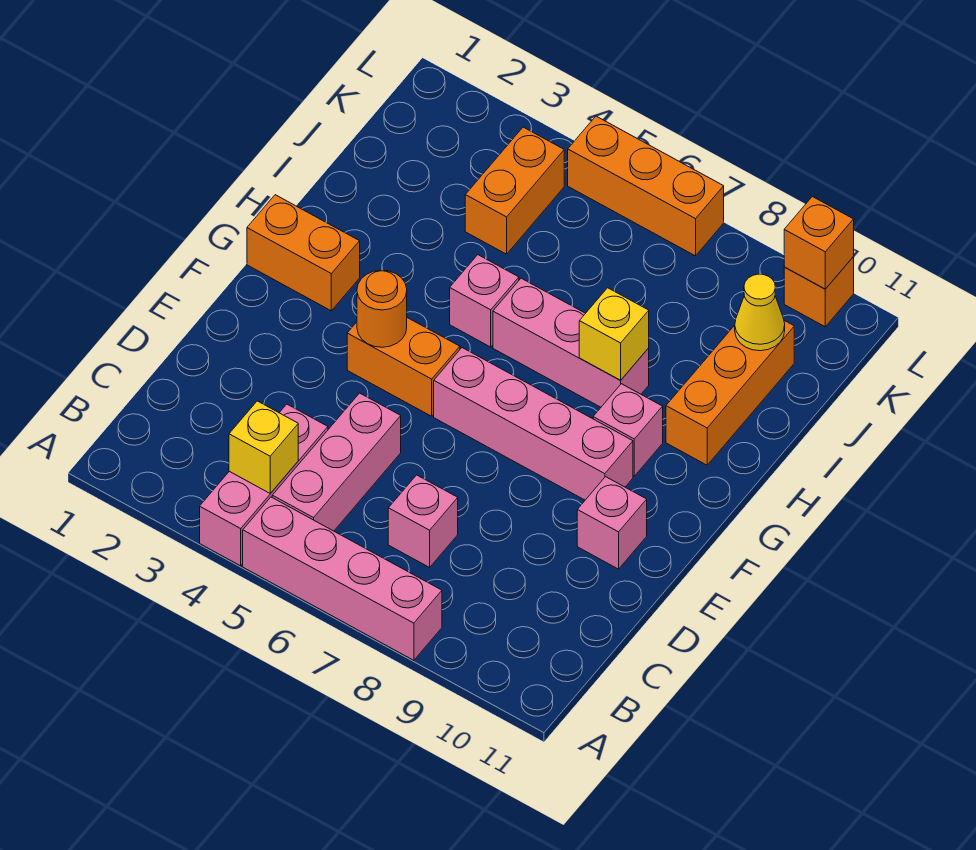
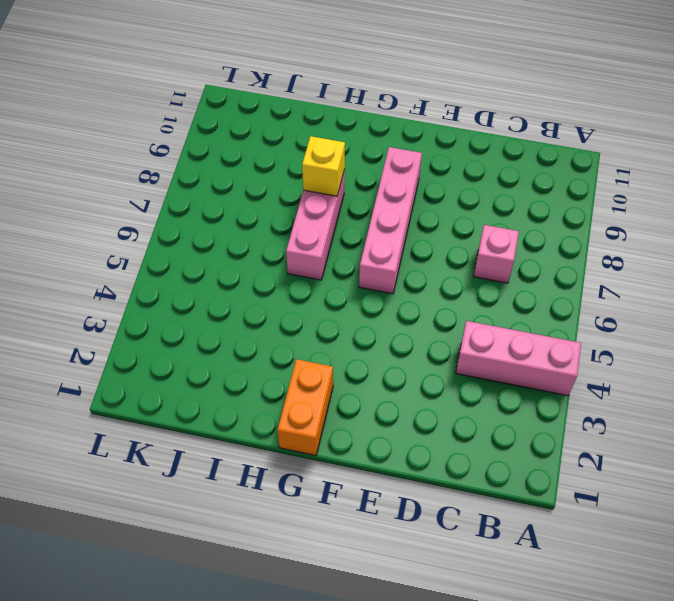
none -> pink 1x4 brick [243,497,442,660]
none -> pink 1x3 brick [272,393,401,531]
none -> pink 1x1 brick [577,477,647,569]

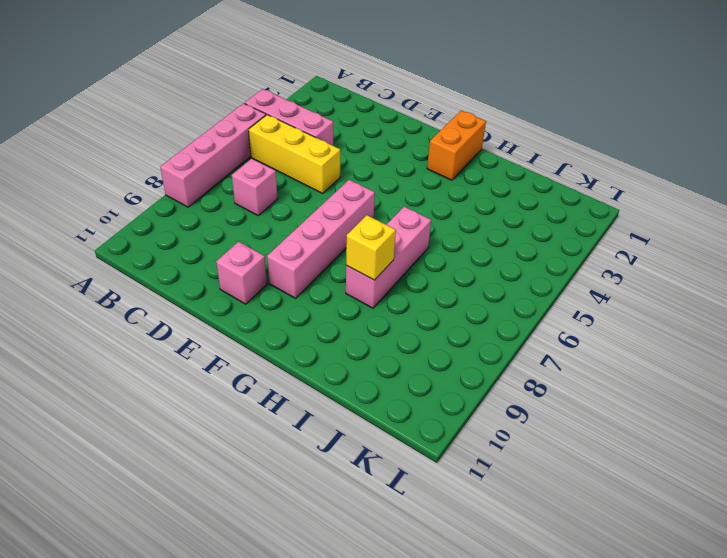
yellow 1x3 brick [249,115,340,193] -> pink 1x3 brick [272,393,401,531]
none -> orange 1x2 brick [347,318,460,416]
none -> pink 1x1 brick [593,384,663,476]
none -> pink 1x1 brick [450,255,519,347]

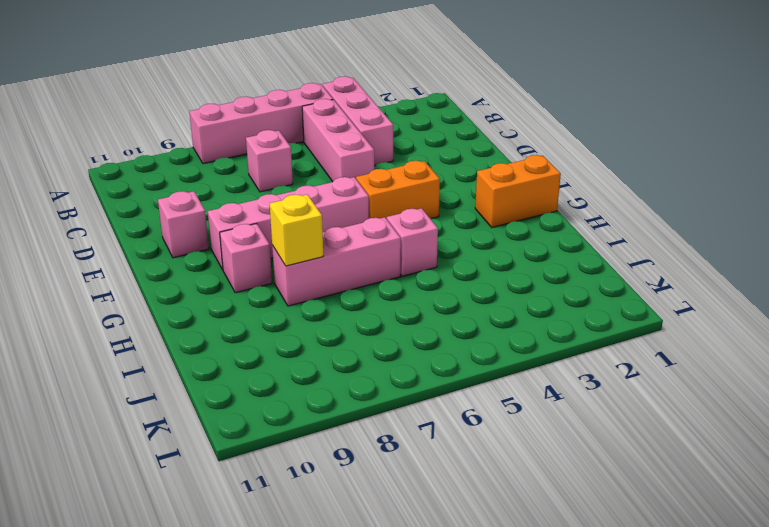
none -> orange 1x3 brick [666,320,794,465]
none -> orange 1x2 brick [465,127,564,254]
none -> orange 1x3 brick [568,116,724,256]

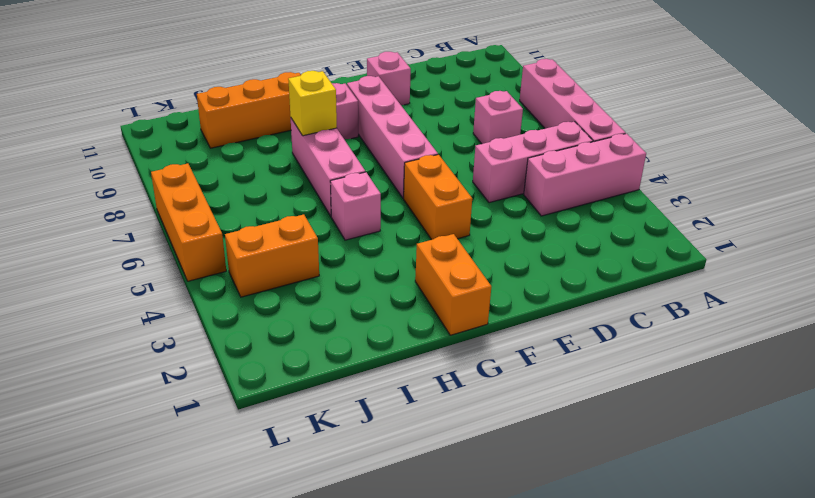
none -> orange 1x1 brick [784,257,854,327]
none -> yellow 1x1 brick [229,401,298,493]
none -> orange 1x1 round brick [357,270,407,347]

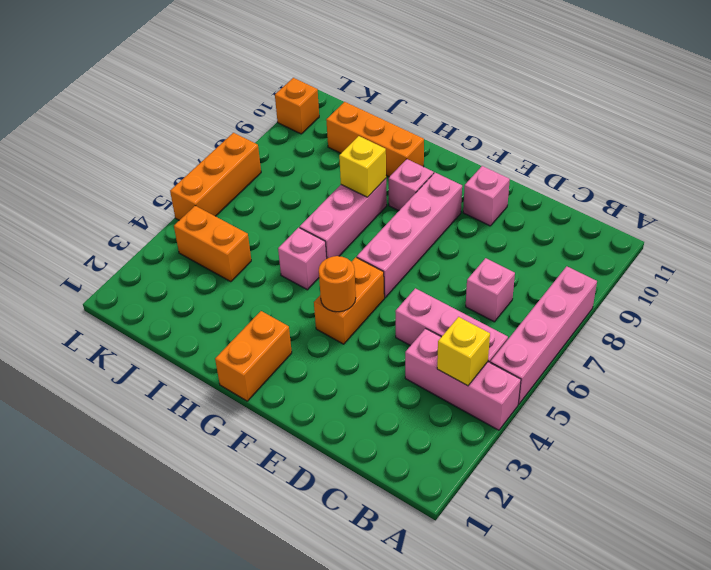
none -> yellow 1x1 cone [735,274,785,351]
none -> orange 1x1 brick [784,197,854,289]

